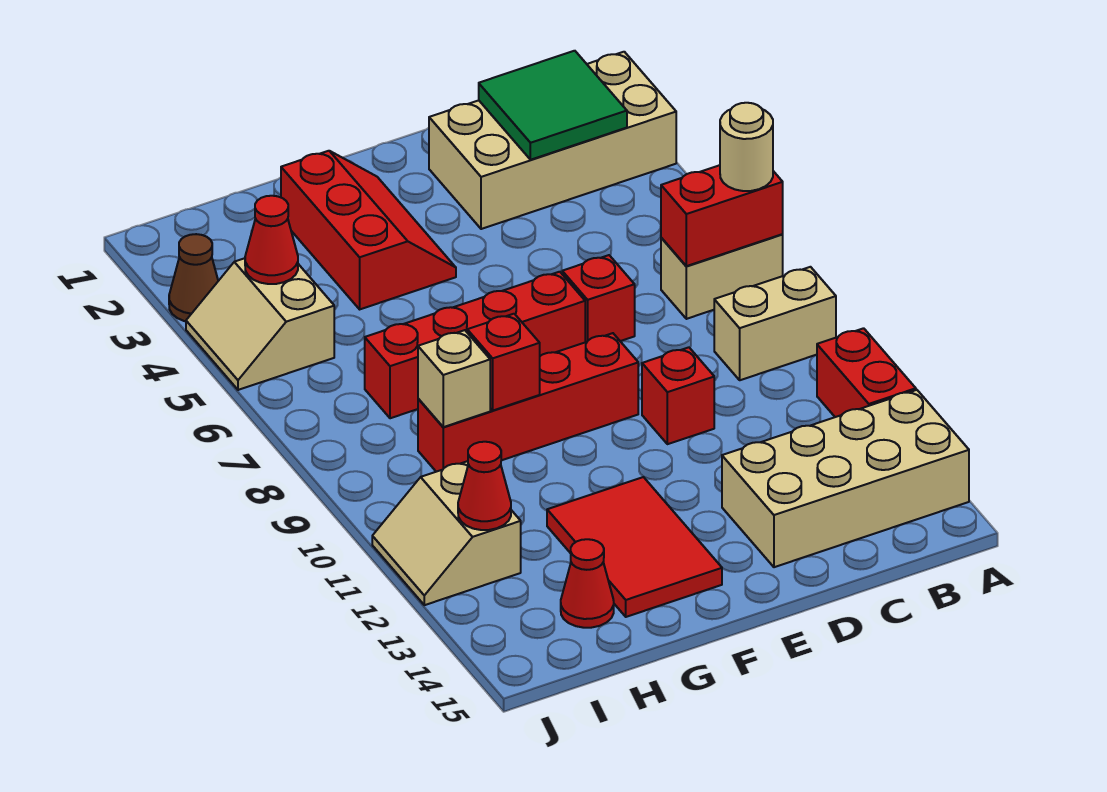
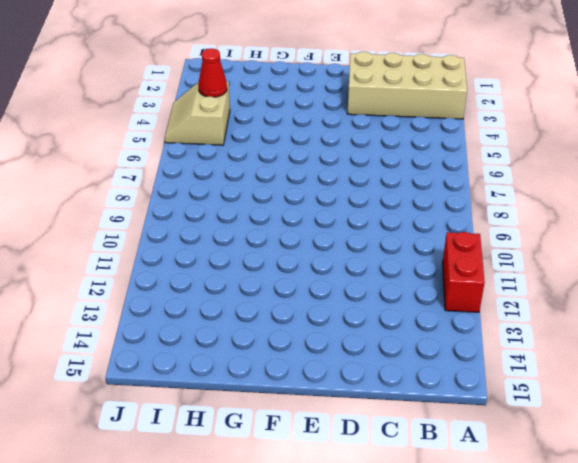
none -> tan 1x2 brick [661,234,783,319]
none -> tan 1x2 brick [714,267,836,380]
none -> tan 2x4 brick [722,390,969,567]

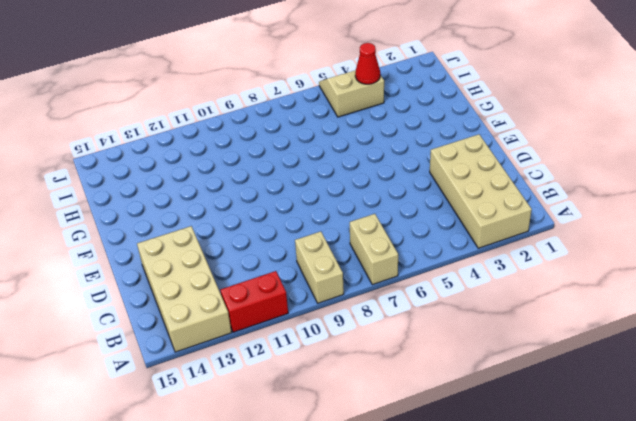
none -> red 1x1 brick [562,255,635,342]
none -> red 1x1 brick [642,347,714,444]
none -> red 1x4 brick [365,272,585,418]

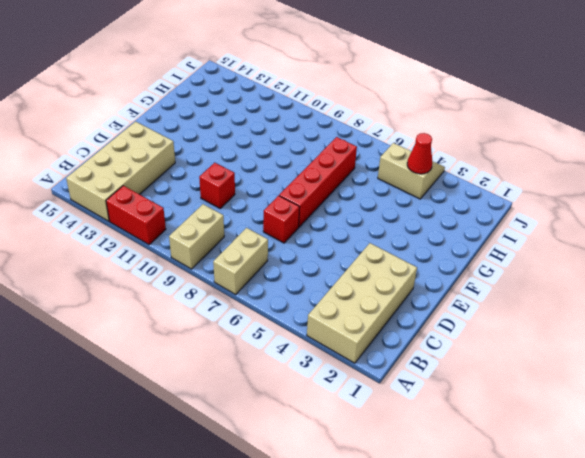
none -> red 1x4 brick [418,333,638,472]
none -> red 2x3 slope [281,151,456,309]
none -> red 2x3 tile [547,477,722,617]

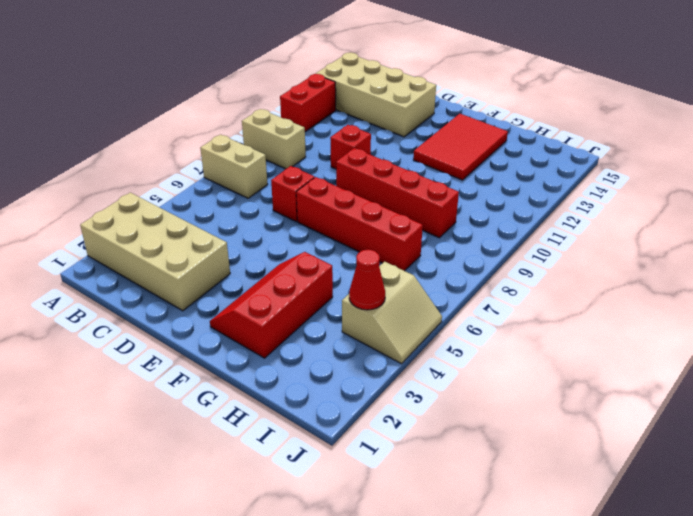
none -> red 1x1 cone [561,539,614,628]
none -> tan 2x2 slope [372,461,521,605]
none -> brown 1x1 cone [169,234,218,321]

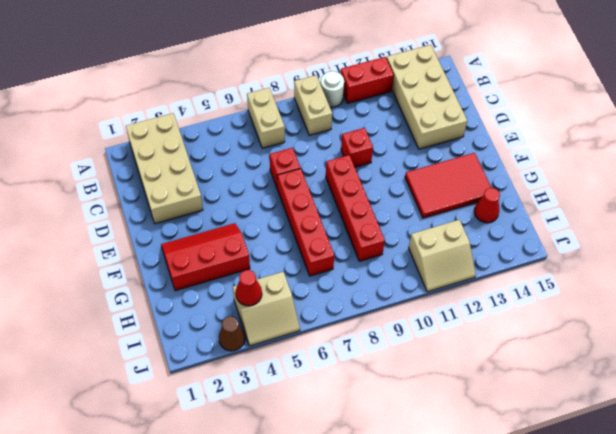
white 1x1 round brick [321,71,344,107] -> none
none -> red 1x2 brick [661,165,783,266]
none -> green 2x2 tile [479,51,627,160]
none -> red 1x1 brick [467,314,540,410]

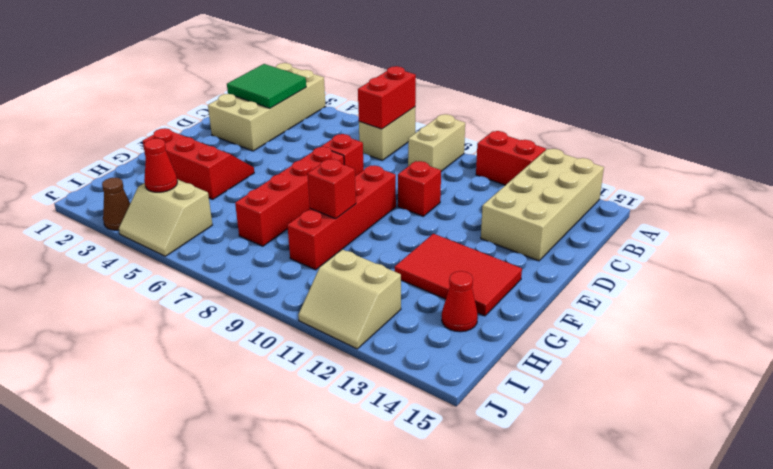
none -> tan 1x1 brick [418,330,490,427]
none -> red 1x1 cone [458,442,511,530]
none -> tan 1x1 round brick [720,103,773,191]

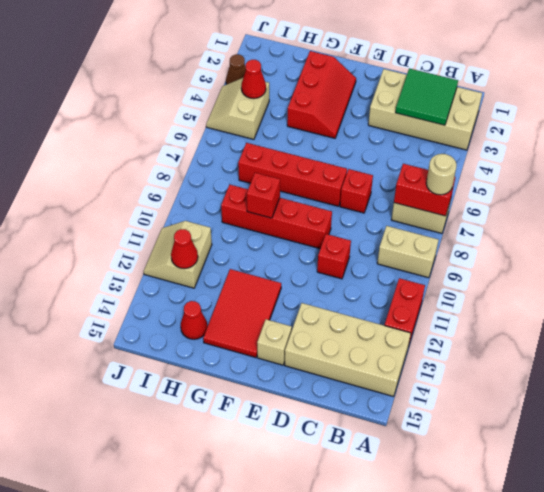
tan 1x1 brick [257,319,292,365] -> tan 1x1 brick moved to [418,330,490,427]

